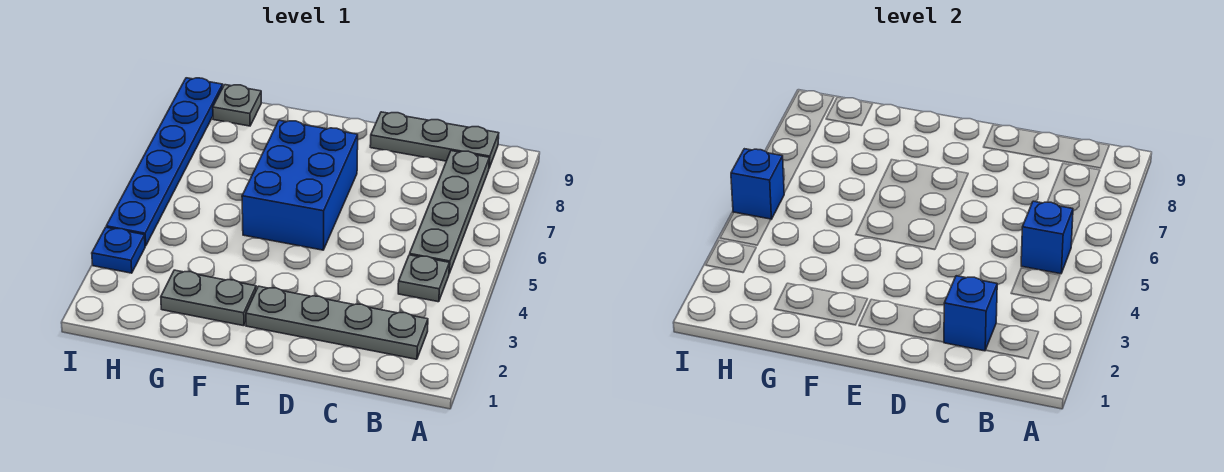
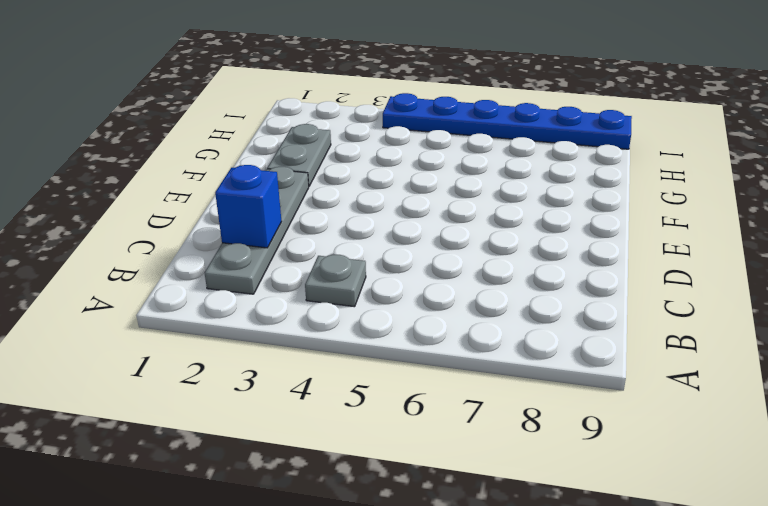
none -> grey 1x4 plate [410,151,489,273]
none -> grey 1x3 plate [370,112,499,168]
none -> blue 2x3 brick [242,120,358,250]

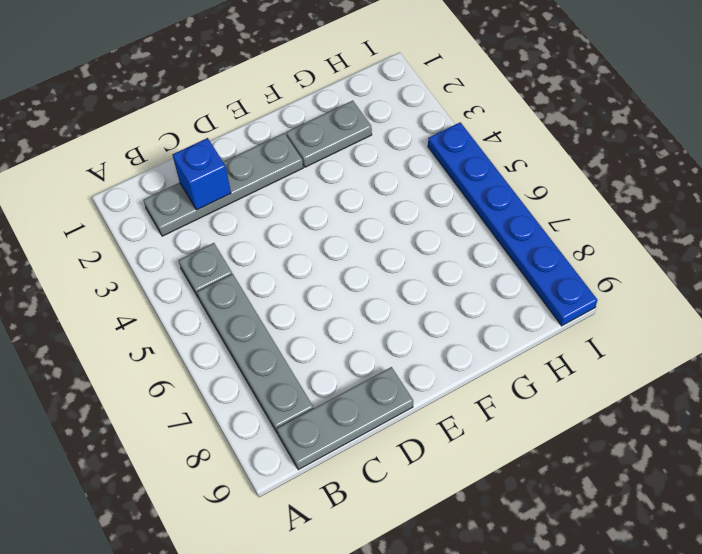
none -> blue 2x3 brick [242,120,358,250]
none -> grey 1x1 plate [213,85,261,126]
none -> blue 1x1 plate [92,227,145,273]

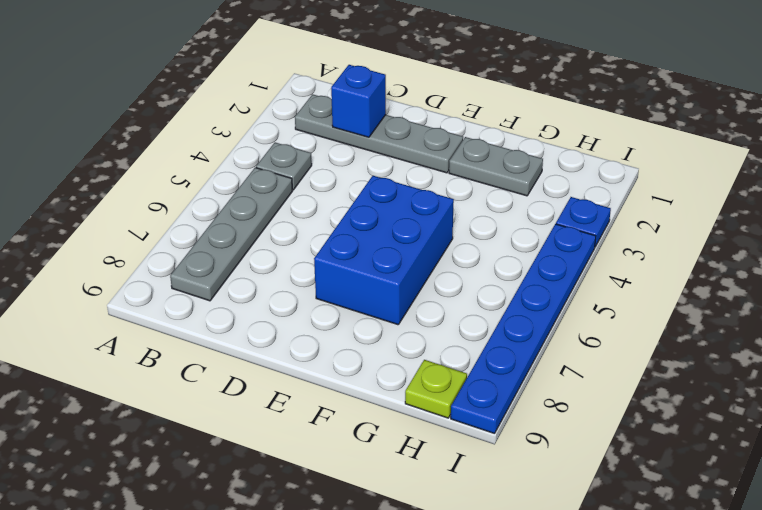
lime 1x1 plate [405,360,467,418] -> grey 1x1 plate [213,85,261,126]
none -> grey 1x3 plate [370,112,499,168]
none -> blue 1x1 brick [1021,201,1073,274]
none -> blue 1x1 brick [731,149,784,219]

